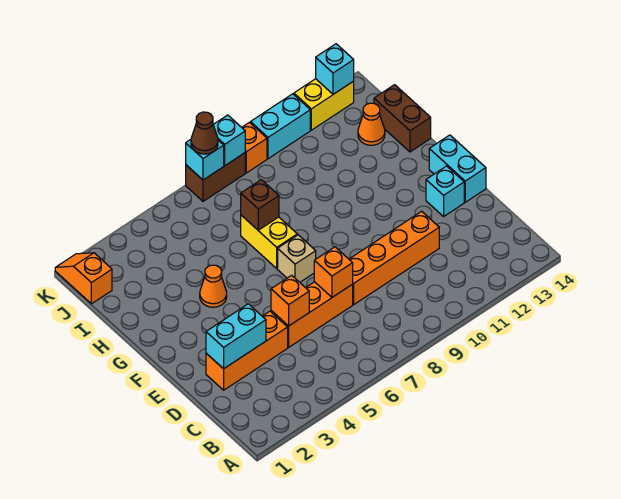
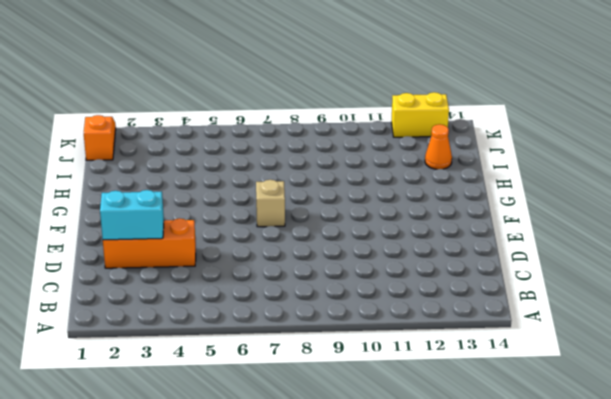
none -> orange 1x3 brick [271,282,353,347]
none -> orange 1x4 brick [349,211,439,305]
none -> cyan 1x1 brick [426,166,464,216]

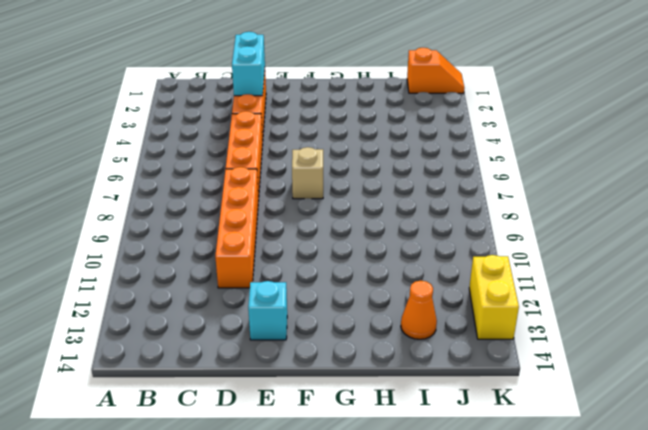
none -> cyan 1x2 brick [429,135,486,202]
none -> orange 1x1 cone [200,265,227,307]
none -> yellow 1x2 brick [241,215,297,268]

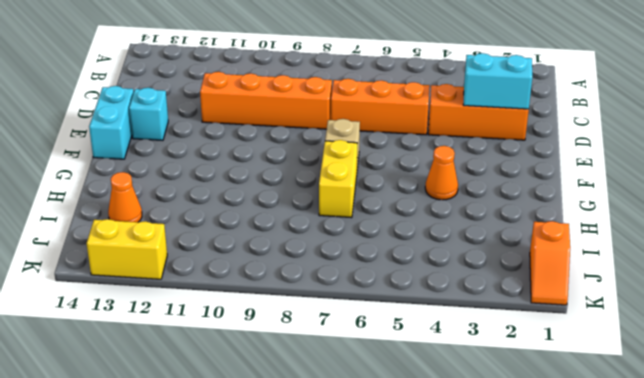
none -> brown 1x2 brick [374,85,431,152]
none -> brown 1x2 brick [186,153,245,201]
none -> orange 1x1 brick [242,122,267,173]

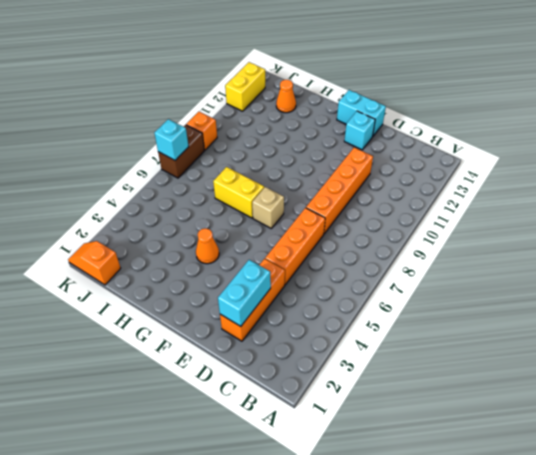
none -> brown 1x2 brick [374,85,431,152]
none -> cyan 1x2 brick [251,94,310,159]
none -> orange 1x1 brick [271,275,309,326]

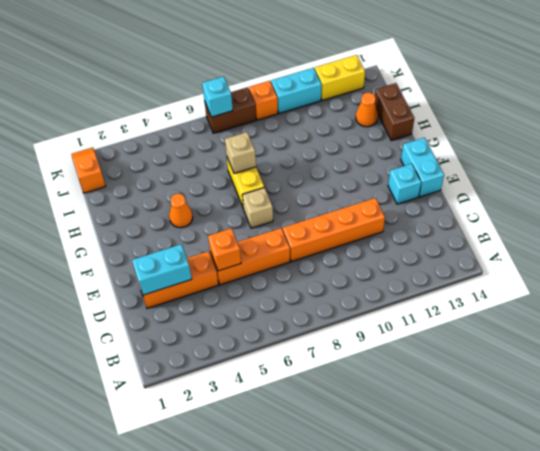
tan 1x1 brick [225,132,256,173] -> brown 1x1 brick [241,180,279,230]
none -> orange 1x1 brick [314,247,353,297]
none -> cyan 1x1 brick [213,115,245,165]
none -> cyan 1x1 brick [316,44,354,94]

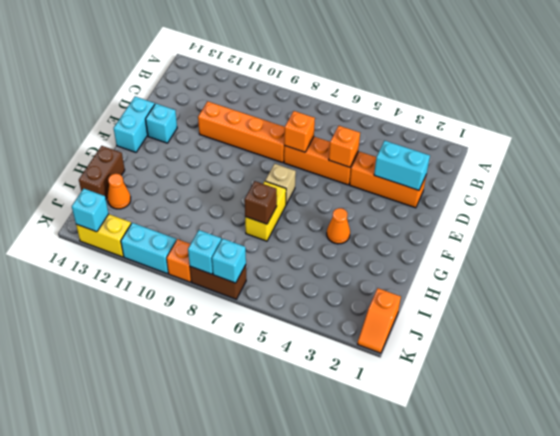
none -> brown 1x1 cone [191,112,218,154]

